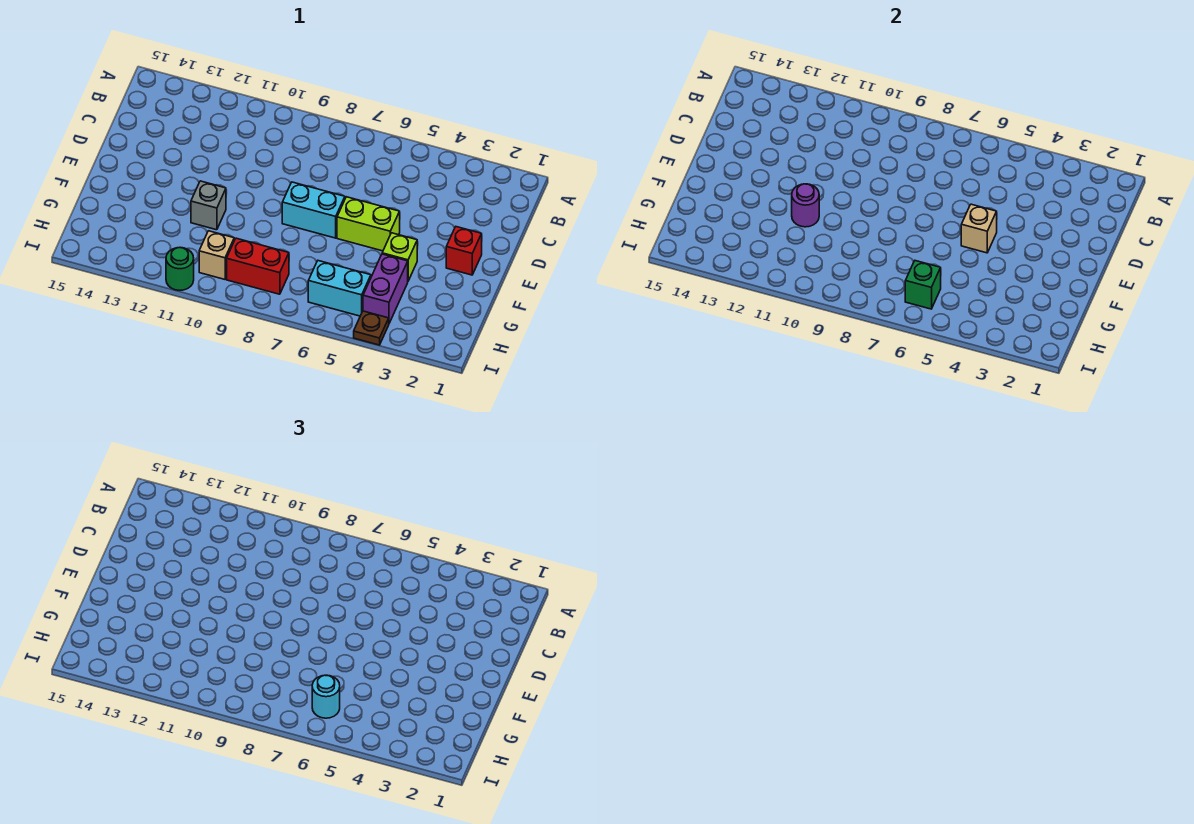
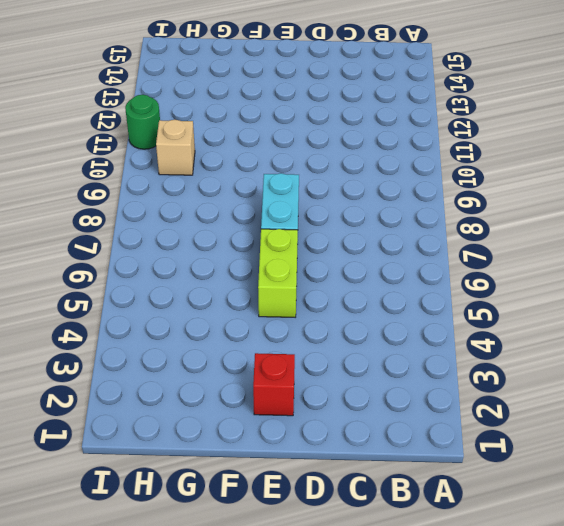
none -> lime 1x1 brick [382,233,417,281]
none -> grey 1x1 brick [191,181,226,230]
none -> purple 1x2 brick [363,254,408,323]

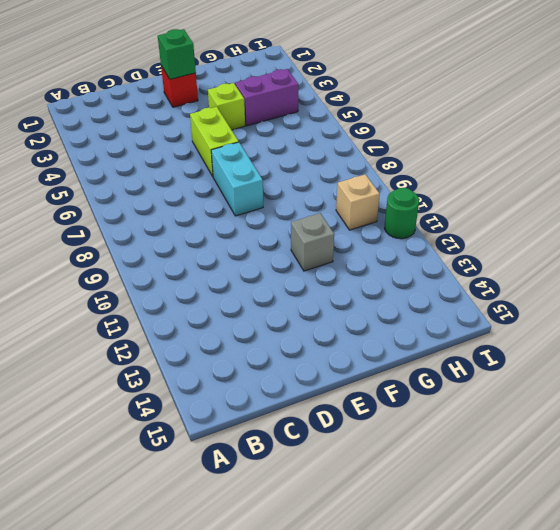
green 1x1 brick [158,29,196,79] -> green 1x1 brick moved to [905,261,941,309]
none -> cyan 1x2 brick [308,261,371,316]
none -> red 1x2 brick [227,238,289,294]
none -> brown 1x1 plate [354,311,389,345]

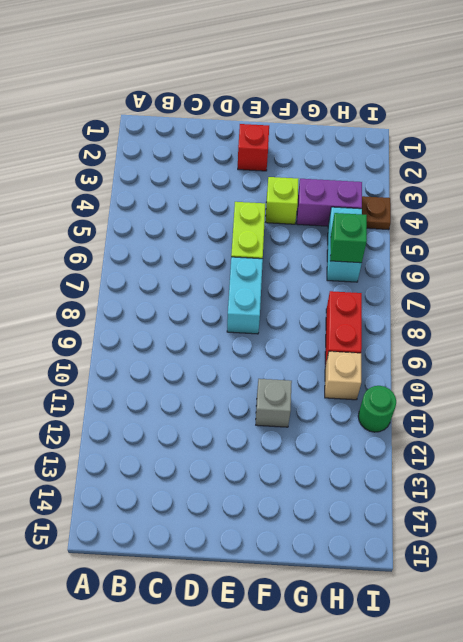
none -> tan 1x1 brick [961,204,997,253]
none -> purple 1x1 round brick [792,184,819,227]
none -> cyan 1x1 round brick [312,675,340,718]

